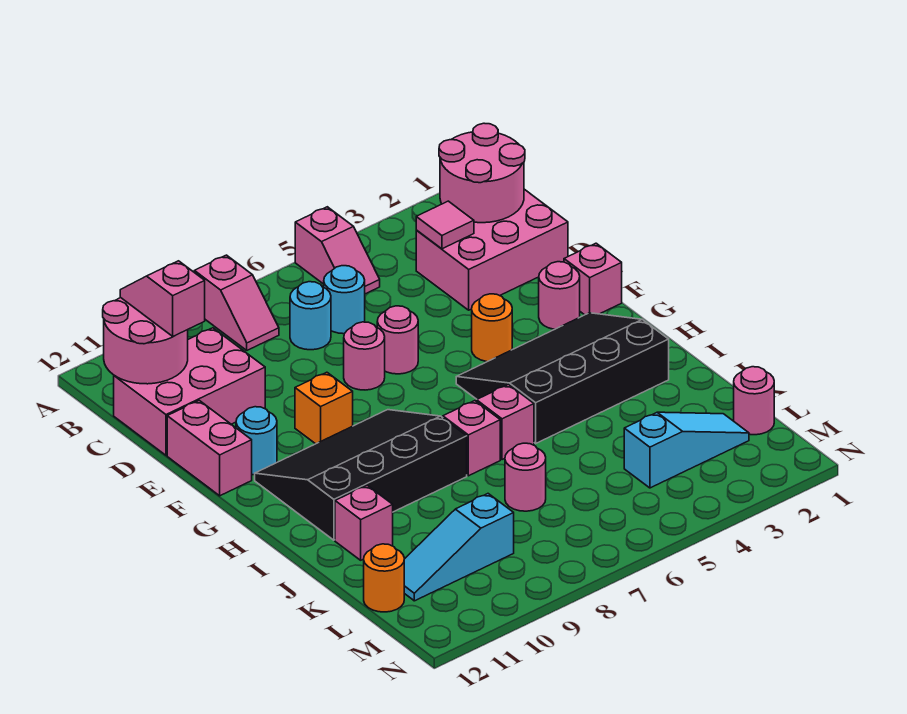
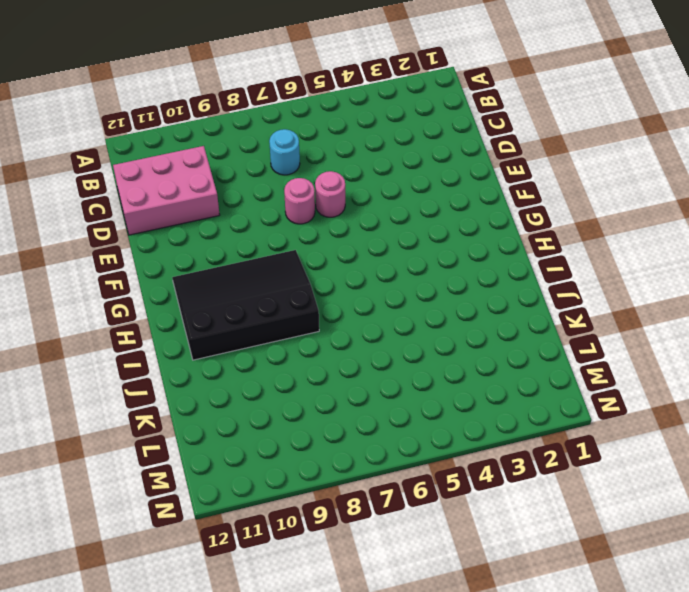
none -> pink 1x2 slope [295,207,380,294]
none -> pink 1x2 slope [194,255,279,350]
none -> pink 2x3 brick [416,189,568,310]

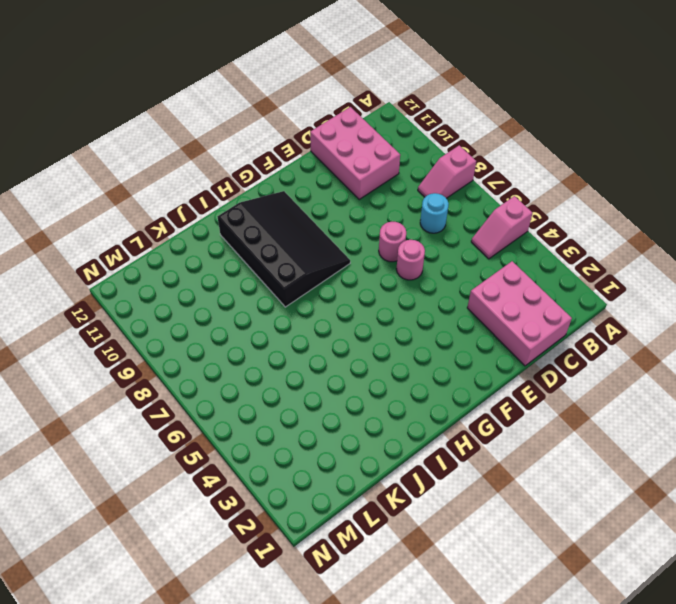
none -> cyan 1x1 round brick [324,266,365,334]
none -> pink 1x2 brick [167,400,252,496]
none -> pink 1x1 brick [564,243,622,315]

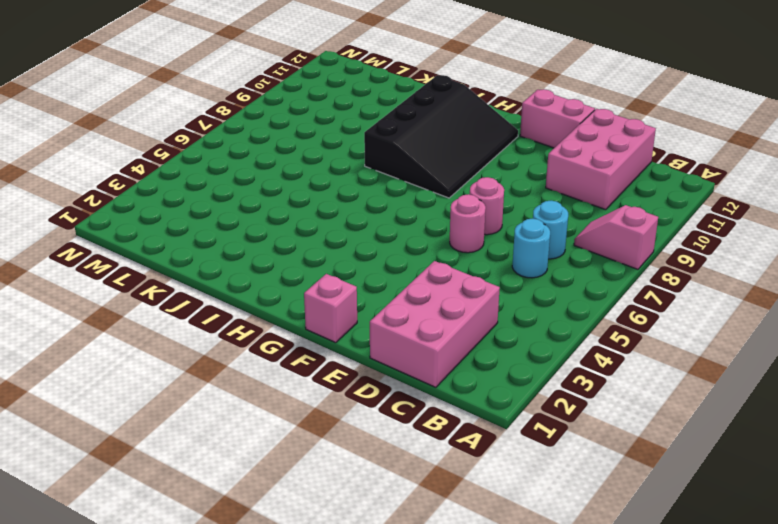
none -> pink 1x2 slope [295,207,380,294]
none -> pink 1x1 round brick [539,262,580,329]
none -> orange 1x1 round brick [472,294,512,362]

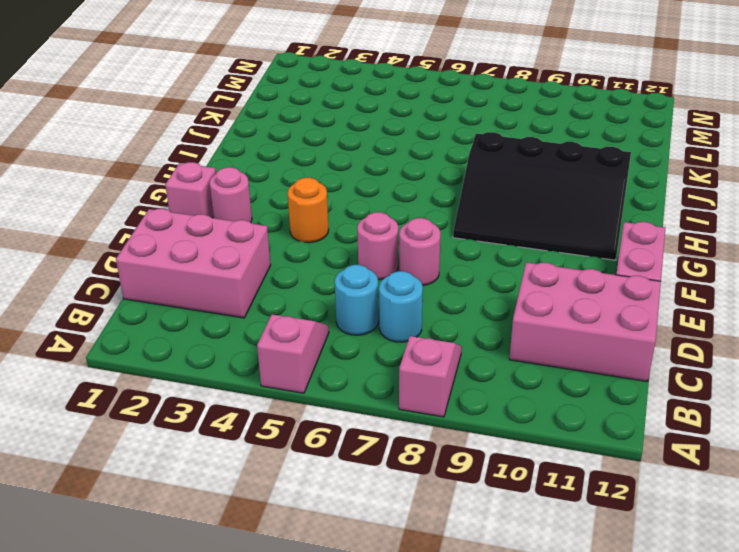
none -> orange 1x1 brick [295,372,353,444]
none -> cyan 1x1 round brick [236,407,277,475]
none -> black 3x4 slope [456,313,669,443]

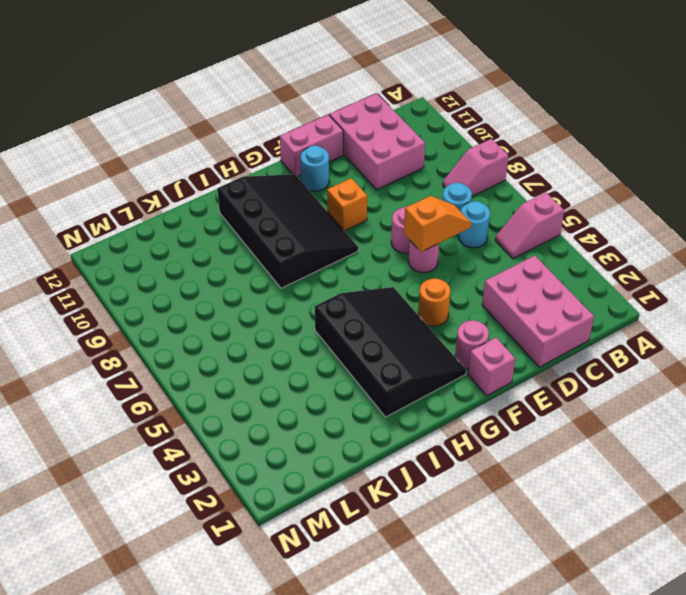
orange 1x2 slope [404,196,471,252] -> none
none -> pink 1x1 brick [476,385,534,460]
none -> pink 1x1 brick [443,401,500,476]
none -> pink 1x1 brick [335,485,393,560]

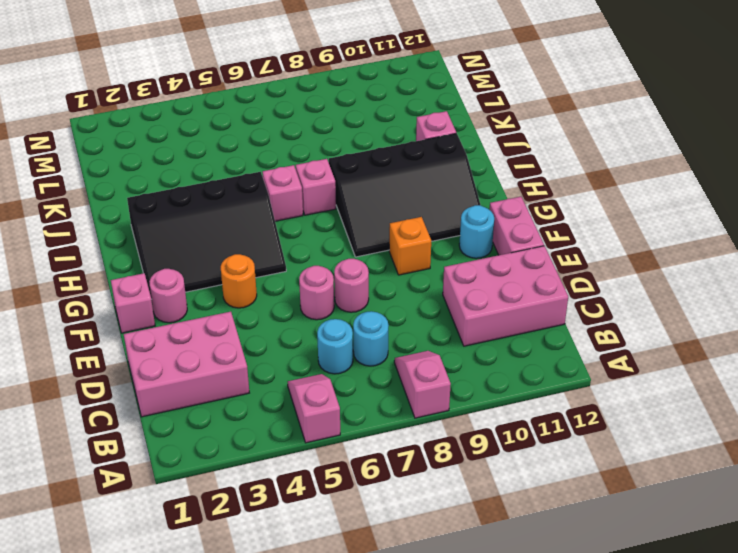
none -> pink 1x1 round brick [505,443,546,511]
none -> pink 1x1 round brick [734,367,774,435]
none -> cyan 1x3 slope [624,412,749,488]

